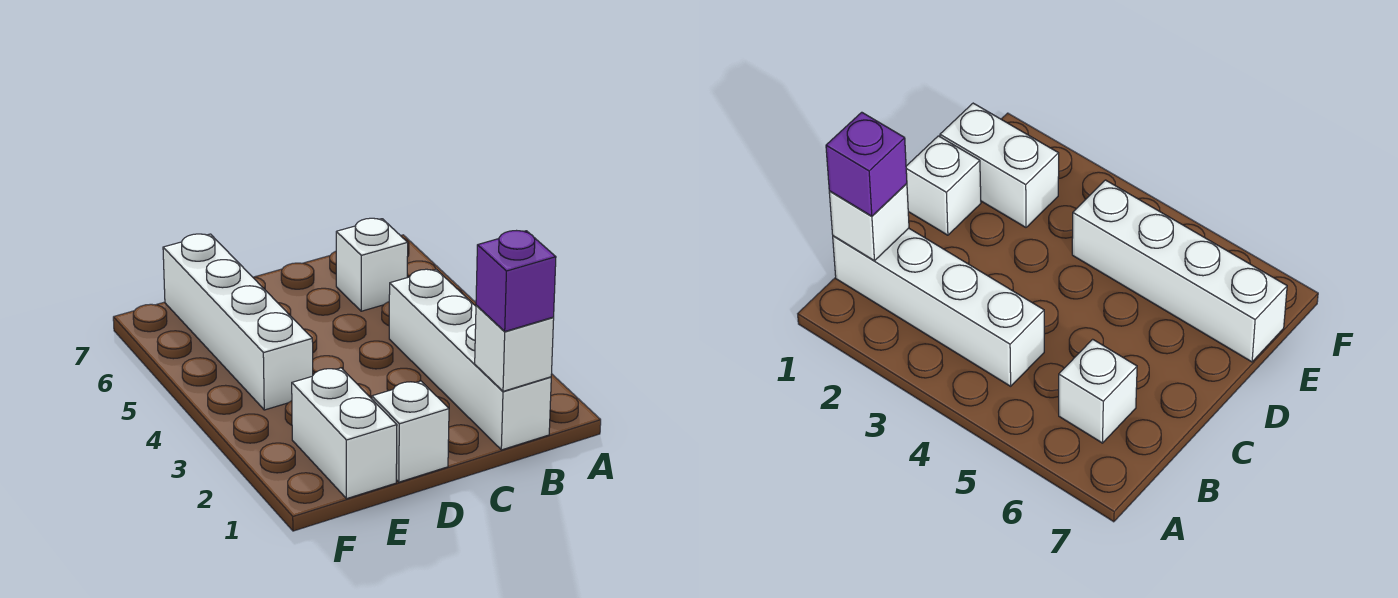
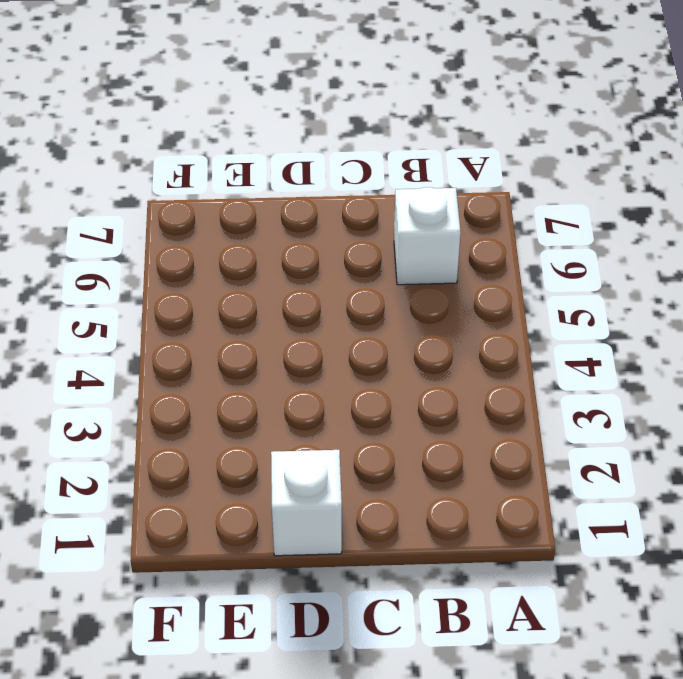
none -> white 1x4 brick [389,269,551,450]
none -> white 1x2 brick [292,368,397,499]

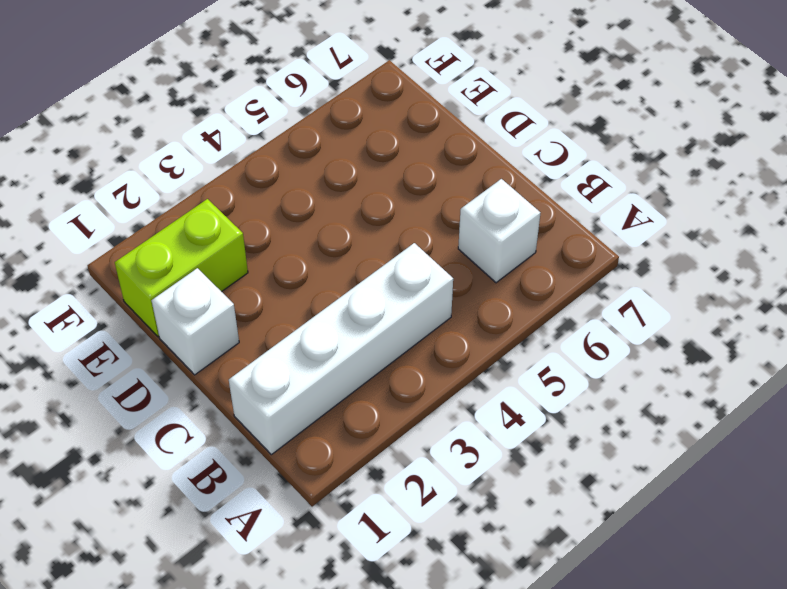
lime 1x2 brick [115,199,248,337] -> white 1x2 brick [292,368,397,499]
none -> white 1x4 brick [163,234,313,410]
none -> white 1x1 brick [475,306,554,391]

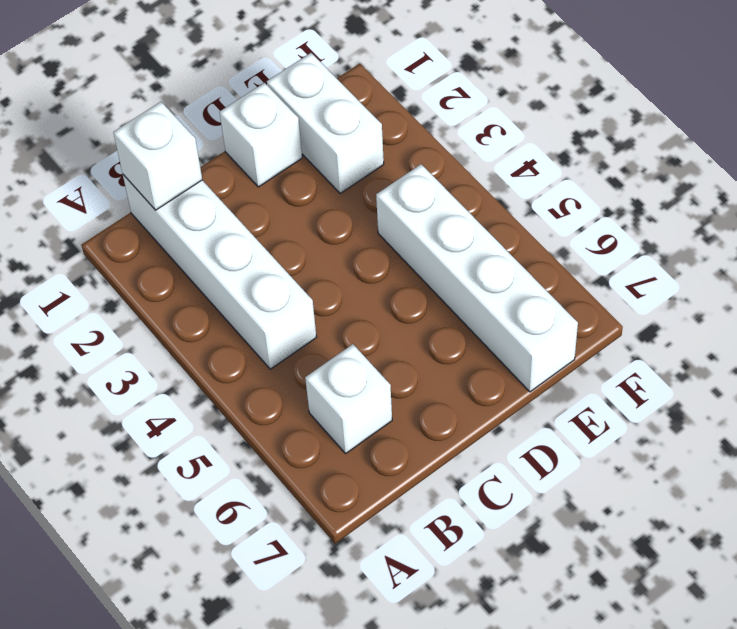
none -> purple 1x1 brick [476,231,556,331]

